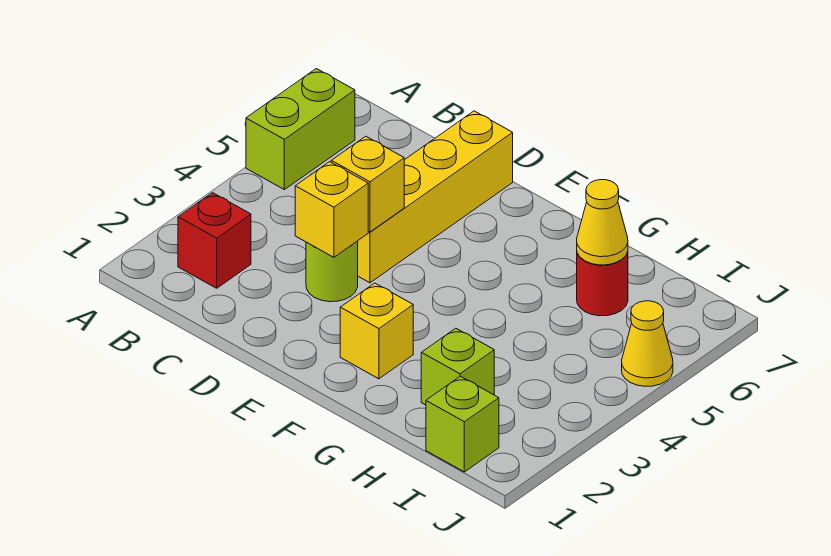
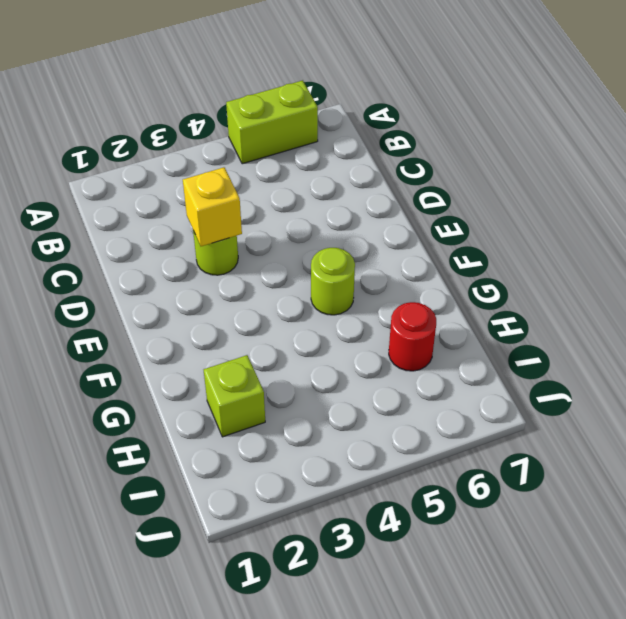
lime 1x1 round brick [311,248,355,315] -> none
none -> red 1x1 brick [178,193,251,288]
none -> yellow 1x4 brick [358,111,513,283]
none -> yellow 1x1 brick [340,283,413,379]

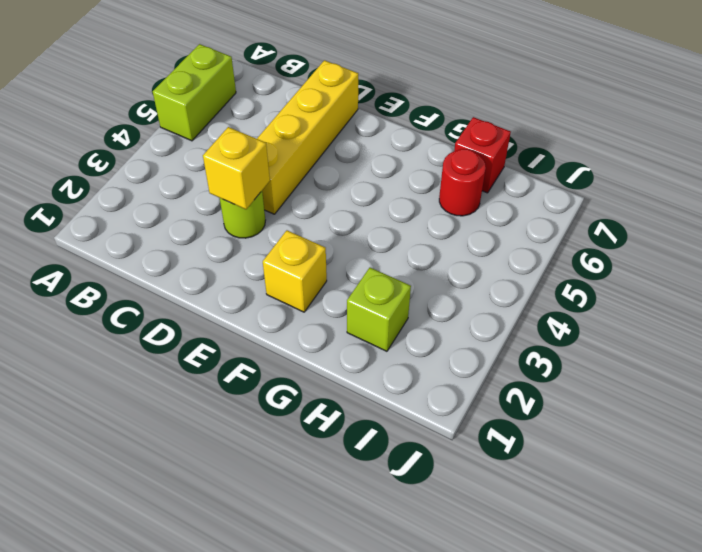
red 1x1 brick [454,117,511,193] -> red 1x1 brick moved to [178,193,251,288]
none -> lime 1x1 brick [426,376,499,472]
none -> yellow 1x1 cone [622,301,673,386]
none -> yellow 1x1 brick [331,136,404,232]

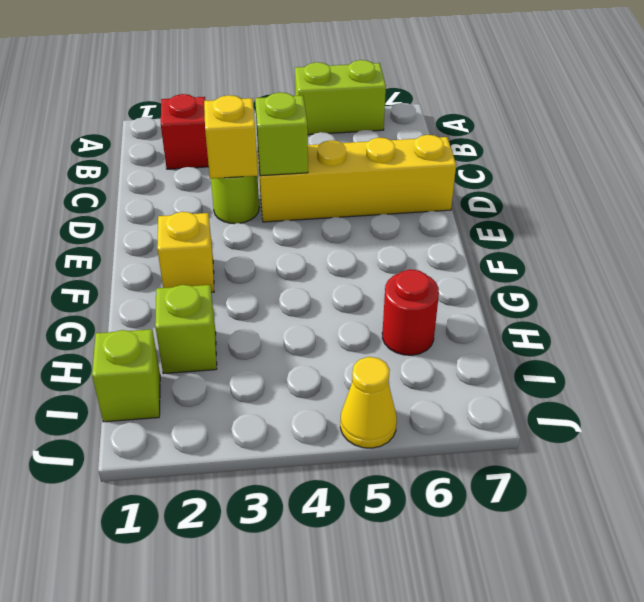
lime 1x1 brick [255,92,308,176] -> yellow 1x1 brick [331,136,404,232]
none -> yellow 1x1 cone [577,180,628,265]

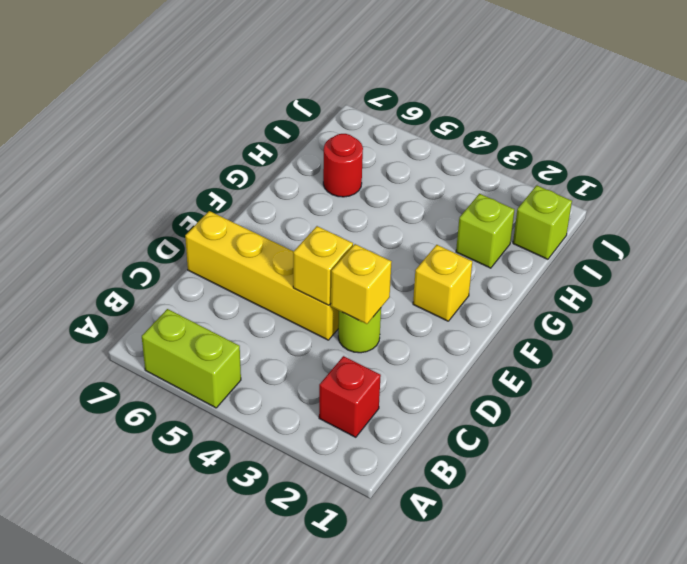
none -> yellow 1x1 cone [622,301,673,386]
none -> yellow 1x1 cone [577,180,628,265]

